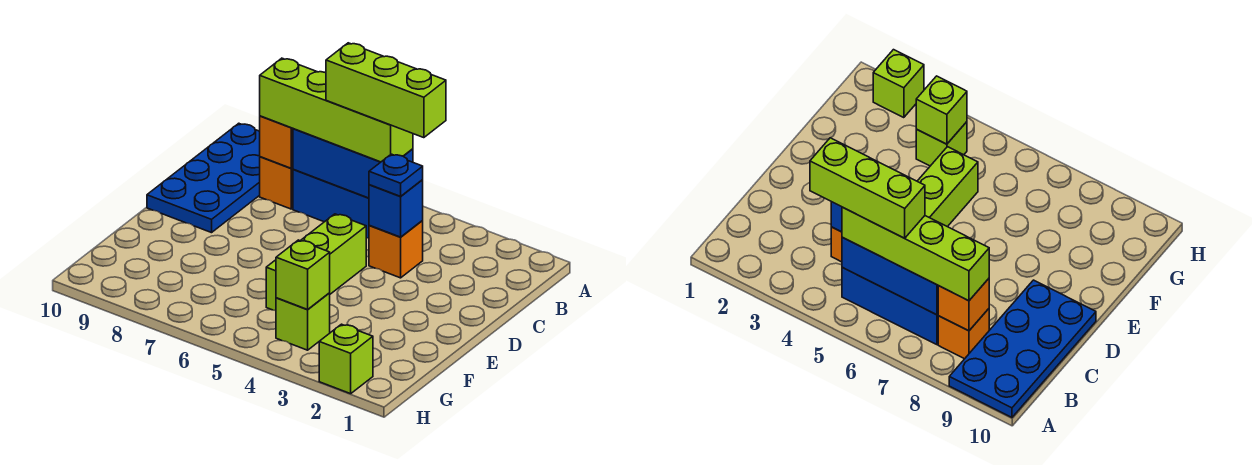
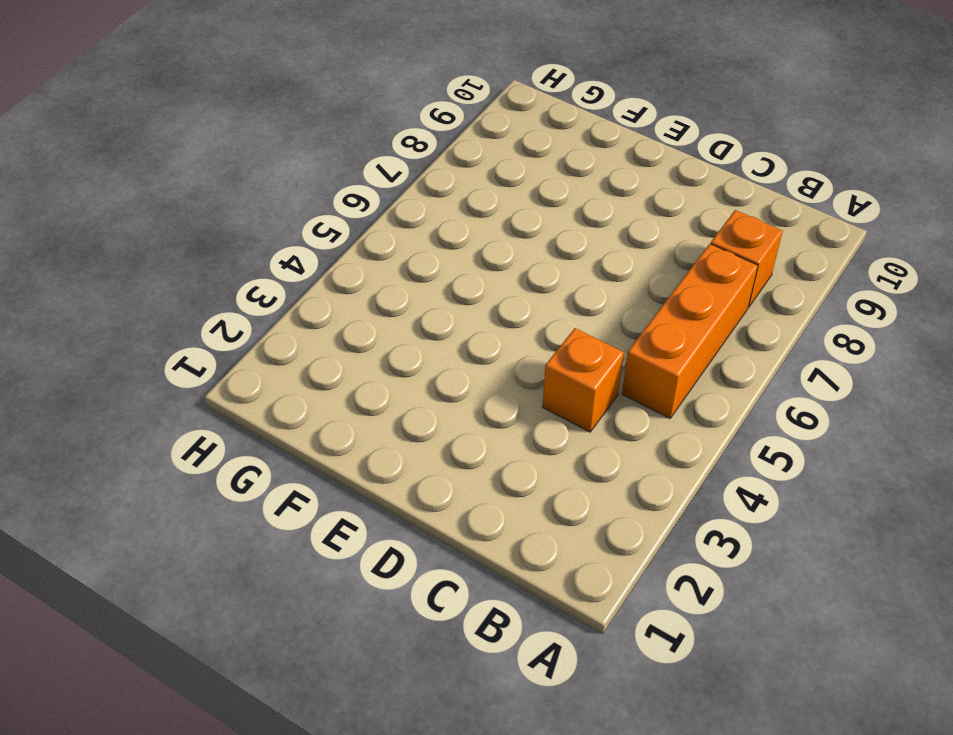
orange 1x3 brick [622,244,758,418] -> blue 1x3 brick [293,169,369,238]
none -> blue 2x4 plate [147,123,260,233]
none -> lime 1x3 brick [266,214,366,311]
none -> lime 1x1 brick [276,293,330,350]

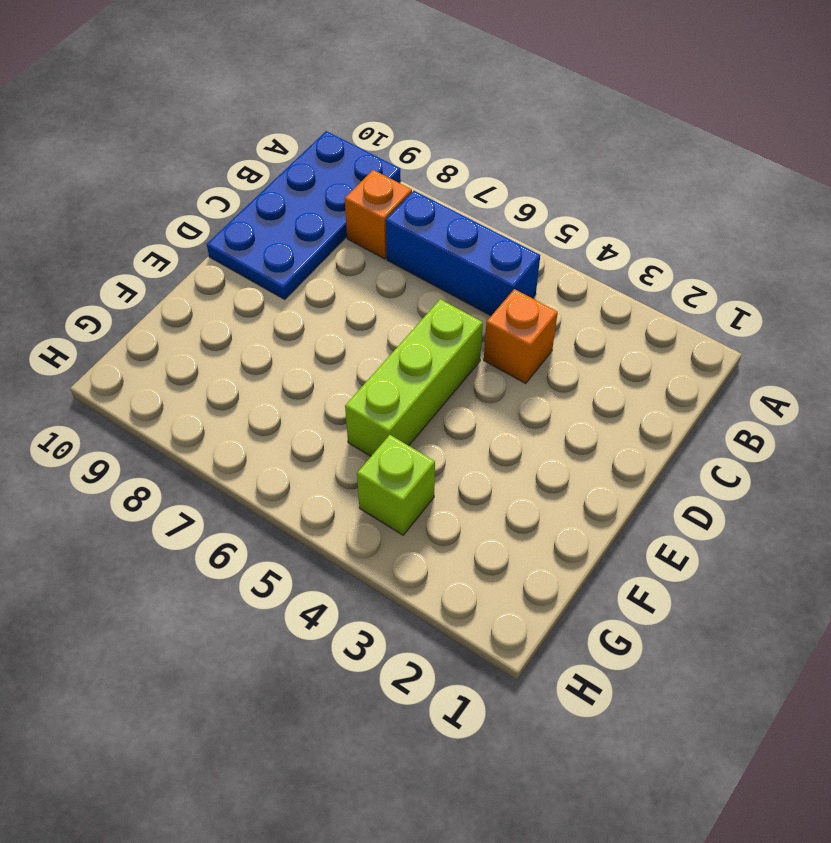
none -> lime 1x1 brick [319,324,373,394]
none -> blue 1x3 brick [293,129,413,198]
none -> orange 1x1 brick [260,116,293,168]

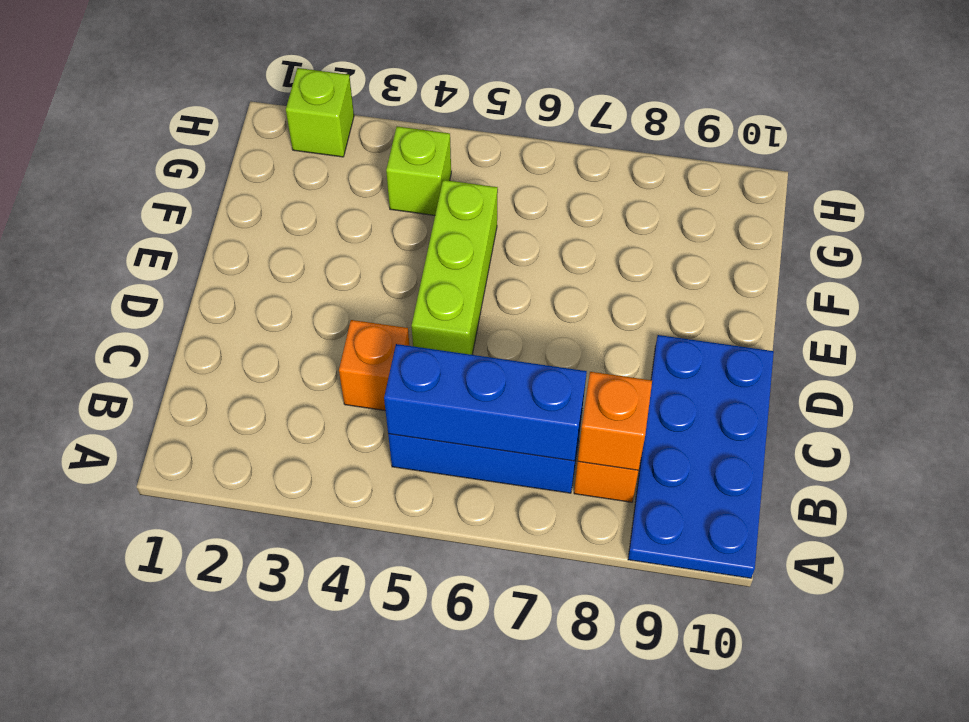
none -> blue 1x1 brick [369,180,423,237]
none -> lime 1x1 brick [276,240,330,309]
none -> lime 1x4 brick [260,58,413,162]

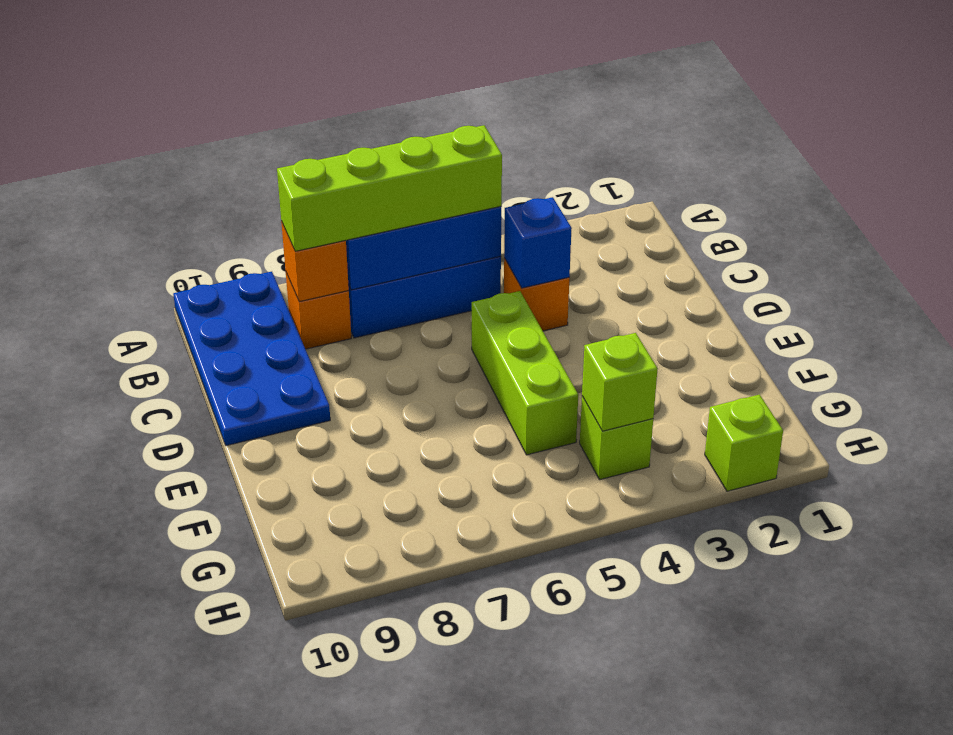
none -> blue 1x1 plate [369,154,423,196]
none -> lime 1x3 brick [326,43,446,138]

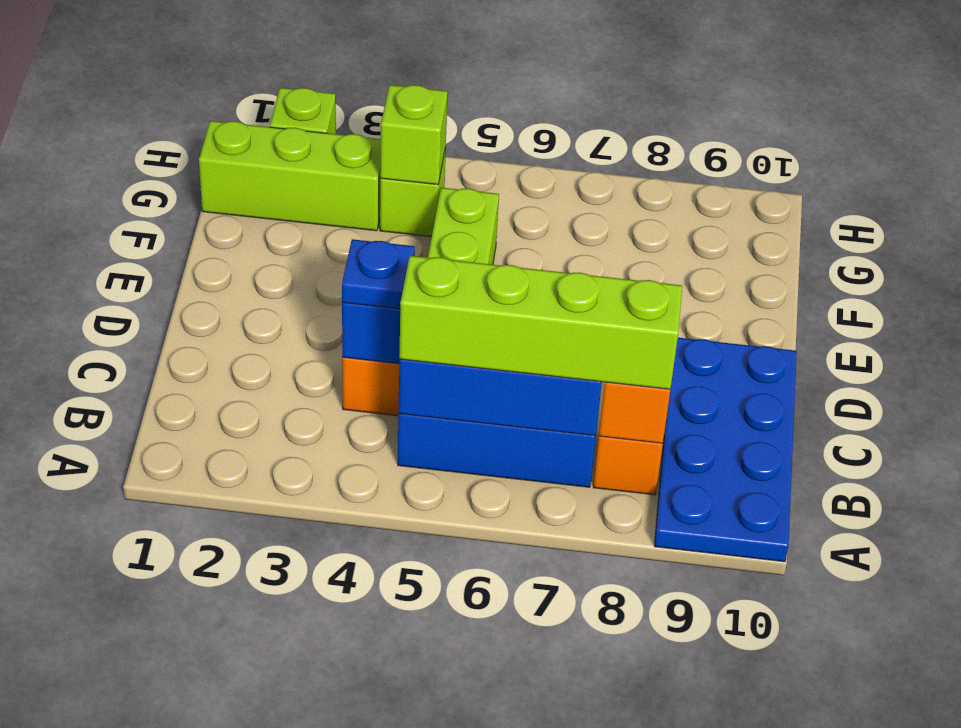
lime 1x3 brick [199,121,381,231] -> lime 1x3 brick moved to [326,43,446,138]

